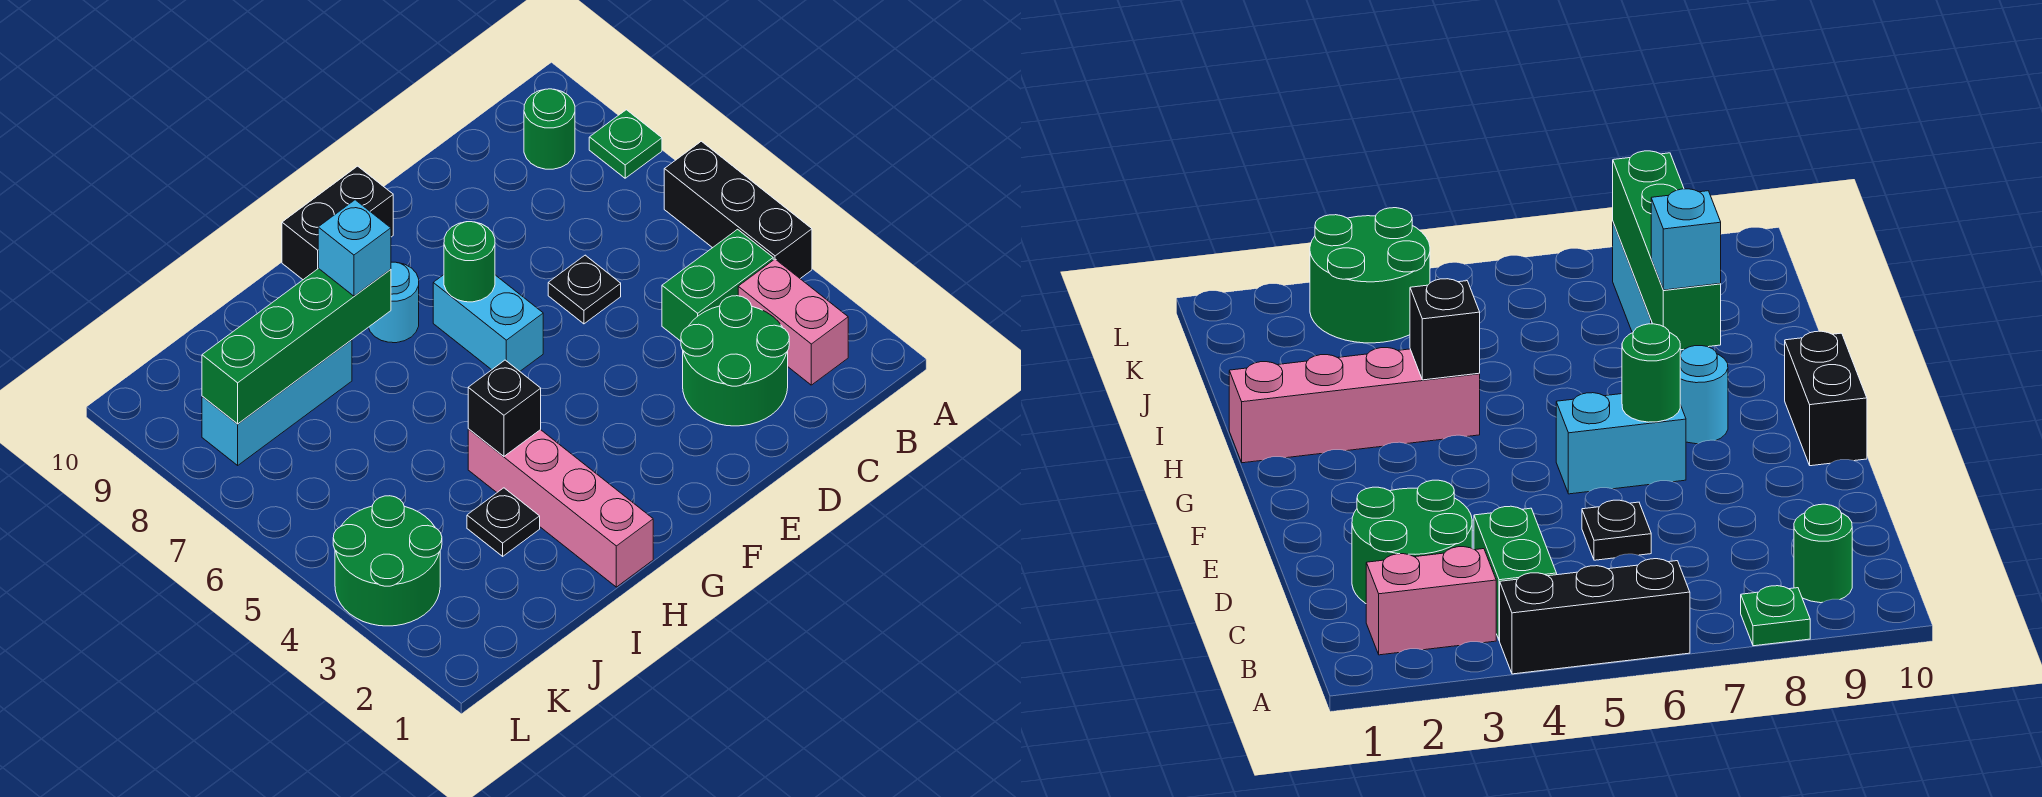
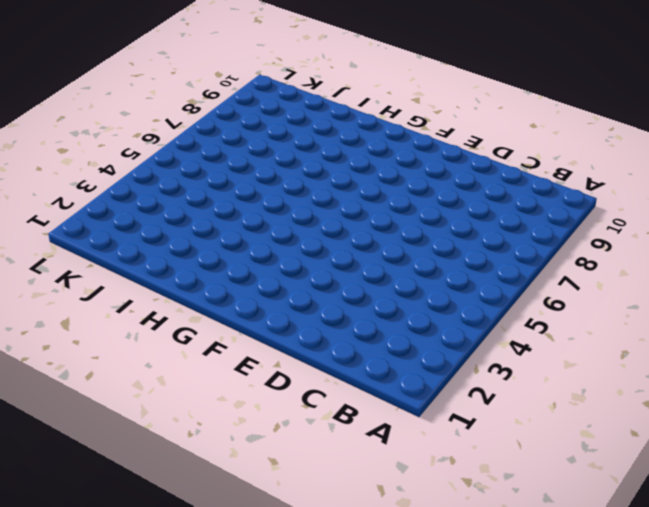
none -> black 1x3 brick [664,141,812,279]
none -> green 1x1 plate [589,110,662,178]
none -> pink 1x2 brick [738,259,848,385]

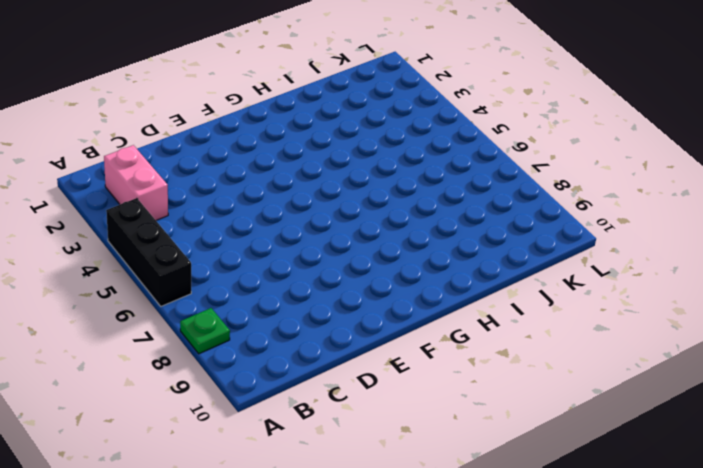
none -> green 1x2 brick [662,229,773,341]
none -> green 1x1 round brick [524,89,575,169]
none -> green 2x2 round brick [681,296,789,426]

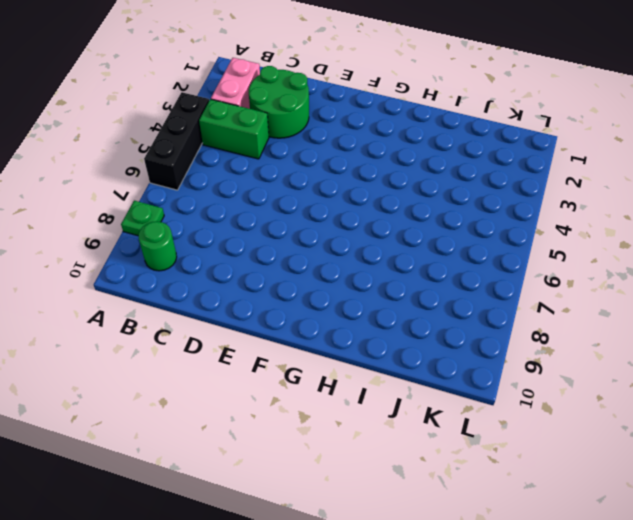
none -> black 1x1 plate [548,255,621,324]
none -> cyan 1x2 brick [433,275,543,371]
none -> black 1x2 brick [282,166,393,280]

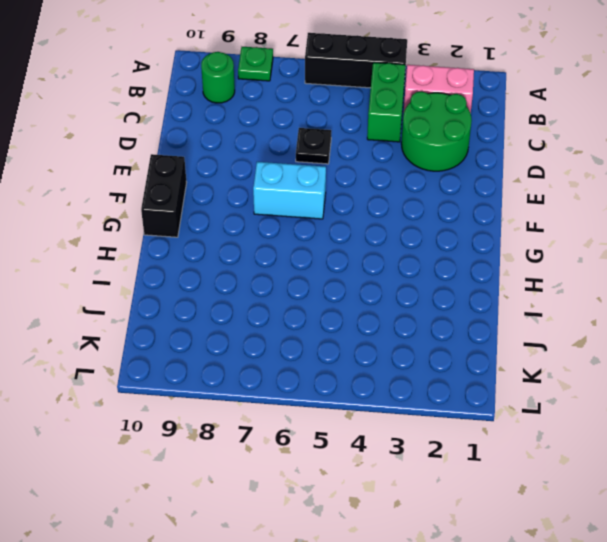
none -> cyan 1x1 round brick [369,262,419,343]
none -> pink 1x4 brick [468,429,653,587]
none -> black 1x1 plate [467,488,540,556]

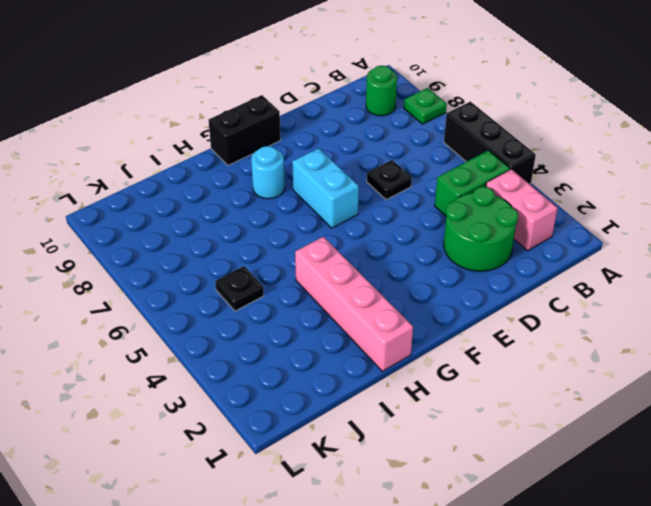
black 1x1 plate [215,266,264,311] -> black 1x1 plate moved to [467,488,540,556]
none -> cyan 1x3 brick [202,340,352,465]
none -> green 2x2 round brick [333,496,442,626]
none -> green 1x1 round brick [444,222,495,302]

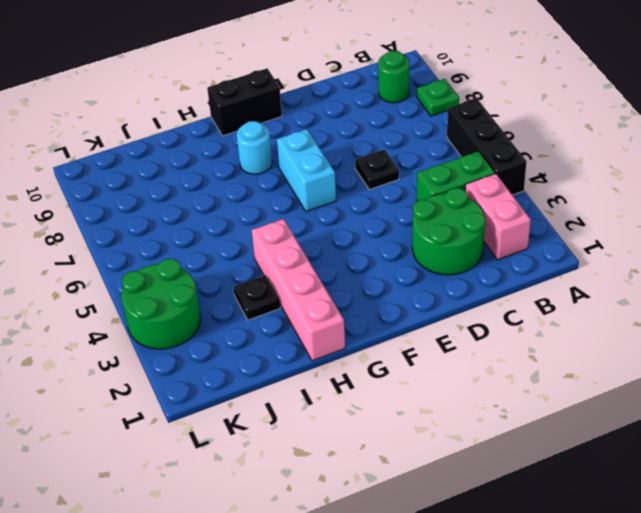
none -> cyan 1x3 brick [202,340,352,465]
none -> green 1x1 round brick [444,222,495,302]
none -> black 1x1 brick [468,360,541,456]

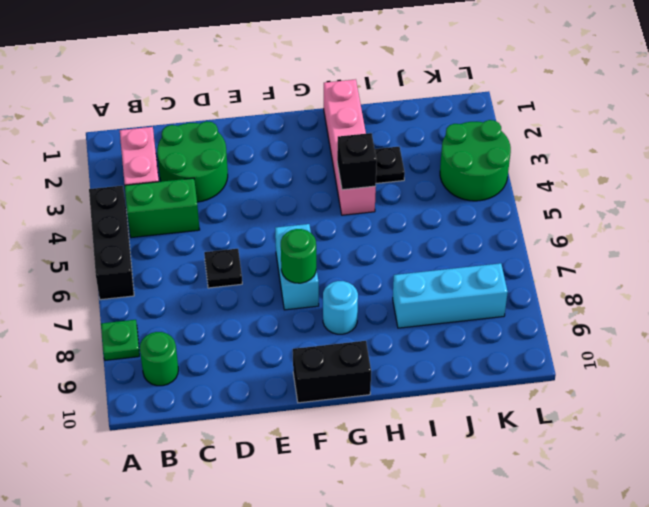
none -> green 1x4 brick [202,268,391,424]
none -> cyan 1x1 brick [318,200,391,296]

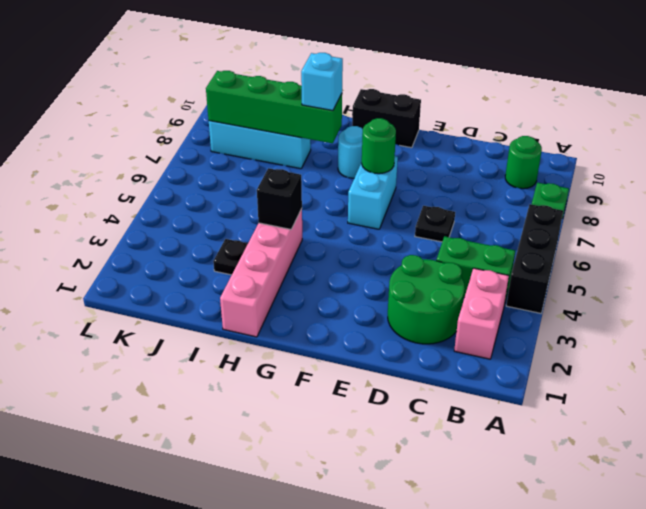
none -> green 2x2 round brick [333,496,442,626]

